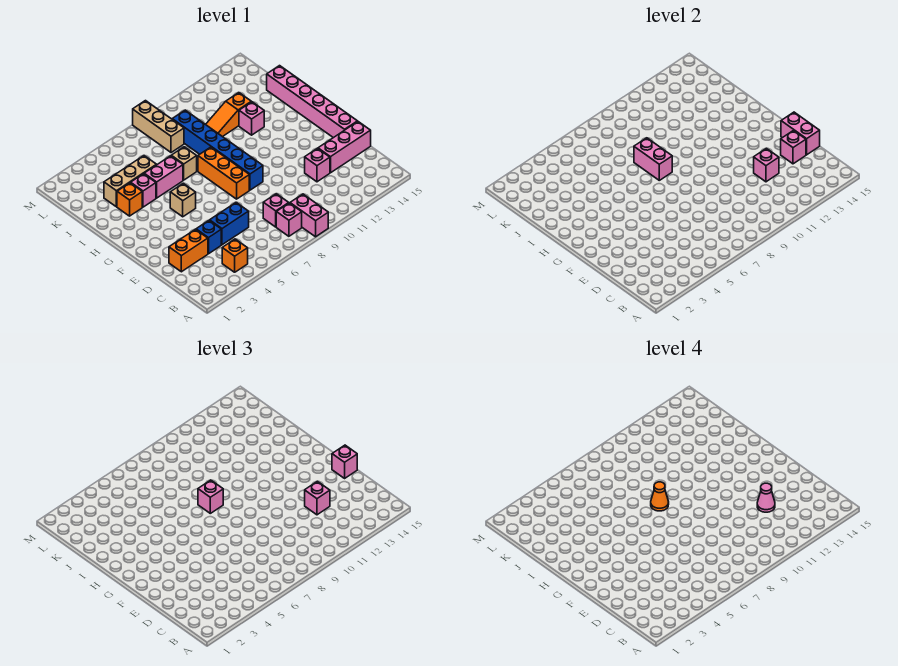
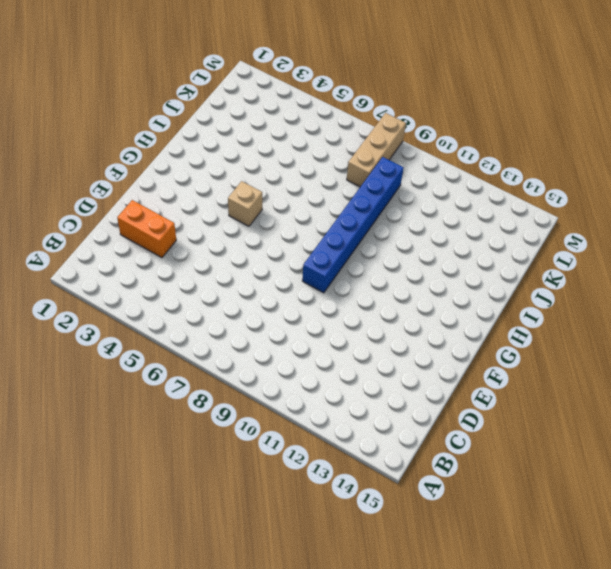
none -> pink 1x2 brick [290,194,328,237]
none -> orange 1x1 brick [222,239,248,272]
none -> pink 1x1 brick [276,203,302,236]
none -> pink 1x1 brick [263,194,289,227]

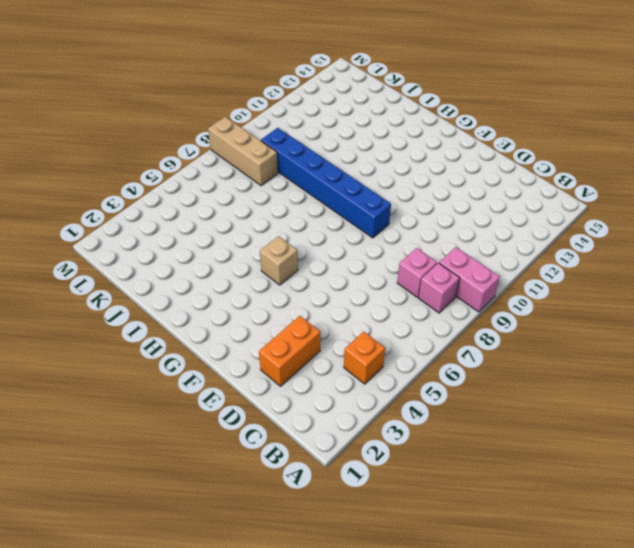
none -> blue 1x1 brick [196,220,221,254]
none -> blue 1x2 brick [209,202,249,245]
none -> pink 1x1 brick [305,148,330,182]
none -> pink 1x3 brick [318,122,371,173]

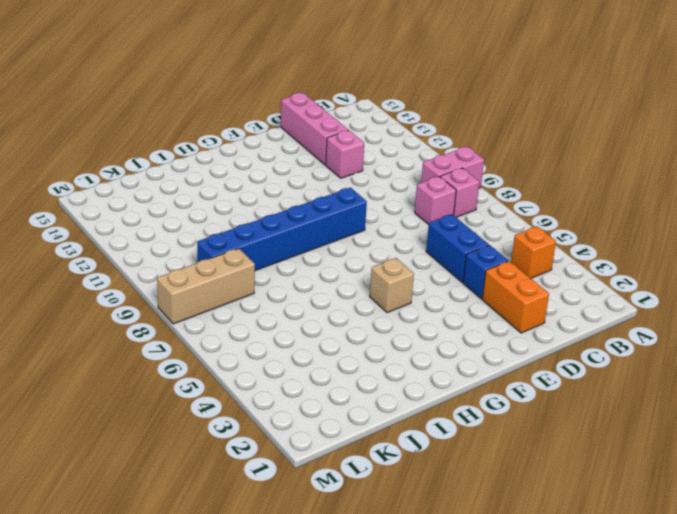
none -> pink 1x6 brick [267,66,357,138]
none -> orange 1x3 brick [198,147,249,199]
none -> orange 1x1 brick [117,183,142,216]
none -> pink 1x1 brick [131,174,156,207]

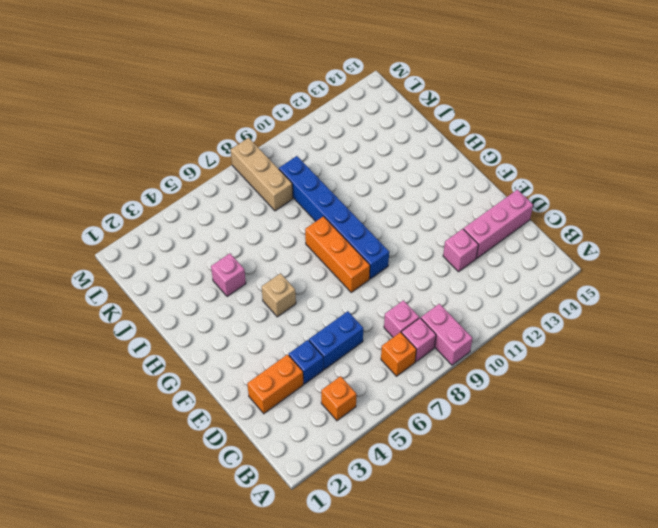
orange 1x1 brick [381,332,417,376] -> orange 1x1 brick moved to [117,183,142,216]
none -> pink 1x6 brick [267,66,357,138]
none -> pink 1x2 brick [144,156,183,198]
none -> tan 1x1 brick [171,147,197,180]
none -> pink 1x1 brick [239,102,264,135]

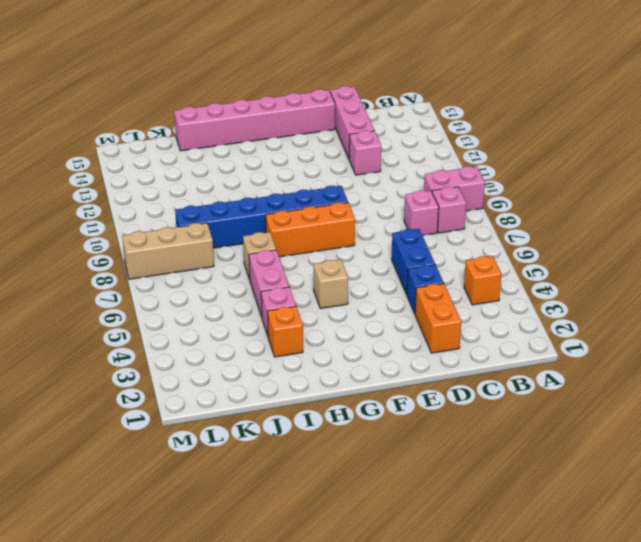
none -> pink 1x1 brick [239,102,264,135]
none -> tan 1x3 brick [104,156,156,207]
none -> orange 1x3 slope [206,93,251,137]
none -> pink 1x1 brick [754,148,779,182]

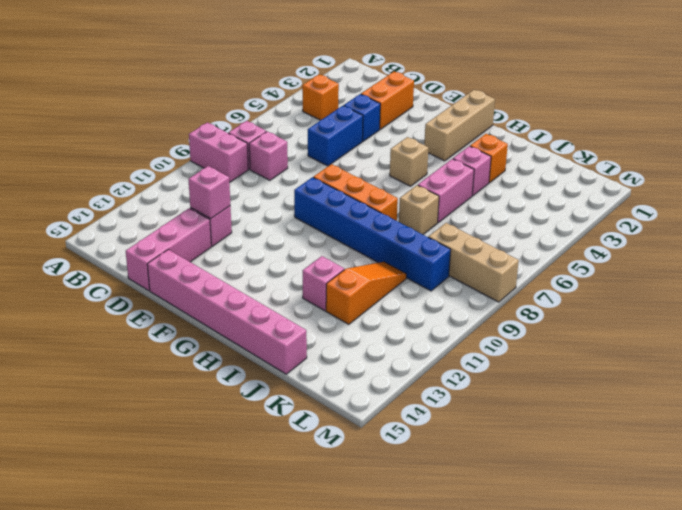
tan 1x3 brick [424,89,495,161] -> tan 1x3 brick moved to [104,156,156,207]
none -> pink 1x1 brick [781,131,806,164]
none -> pink 1x2 brick [781,112,820,155]
none -> pink 1x2 brick [634,138,672,180]
none -> pink 1x1 brick [305,481,330,515]

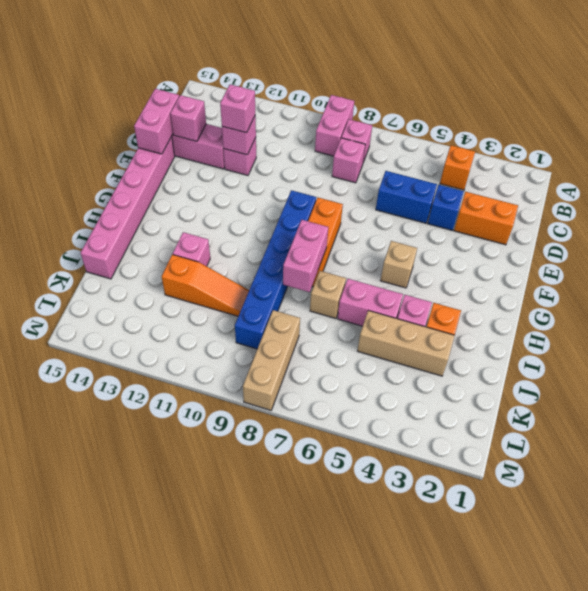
none -> pink 1x1 brick [332,445,357,478]
none -> pink 1x1 brick [198,480,223,513]
none -> pink 1x1 cone [757,483,775,512]
none -> orange 1x1 cone [651,482,669,511]

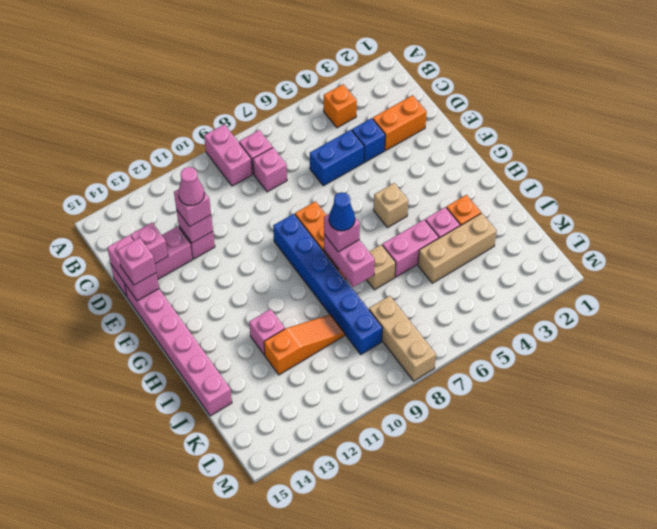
blue 1x1 cone [329,192,355,231] -> orange 1x1 cone [651,482,669,511]

